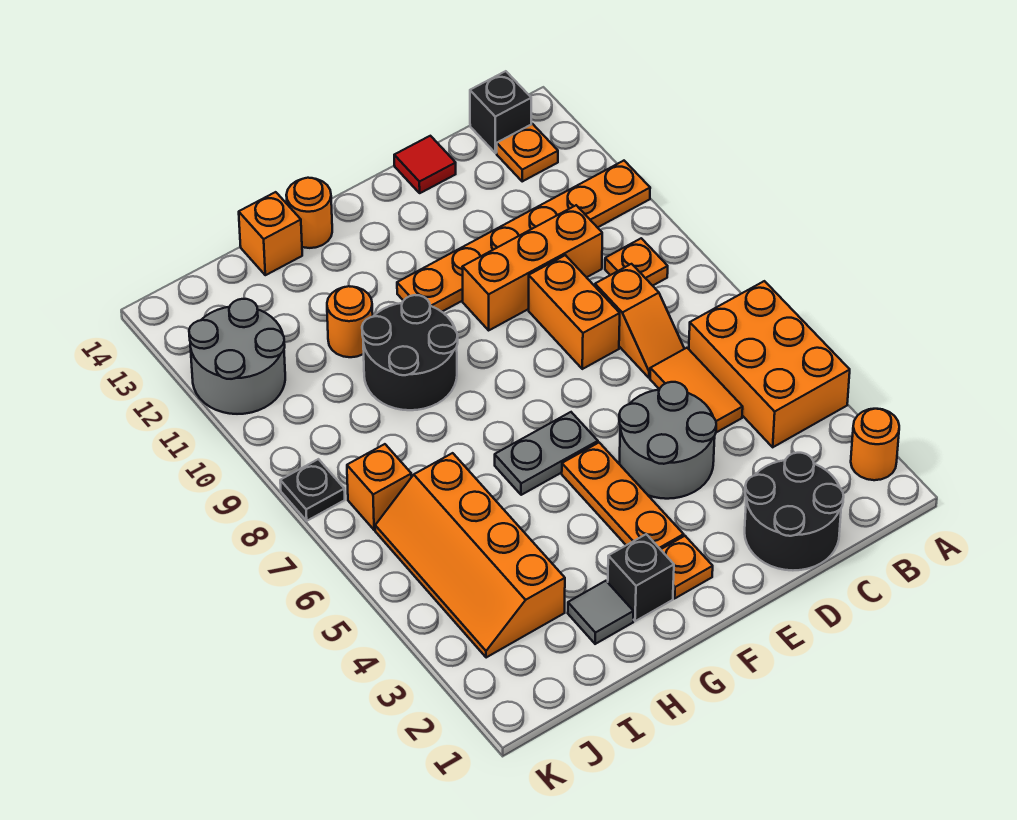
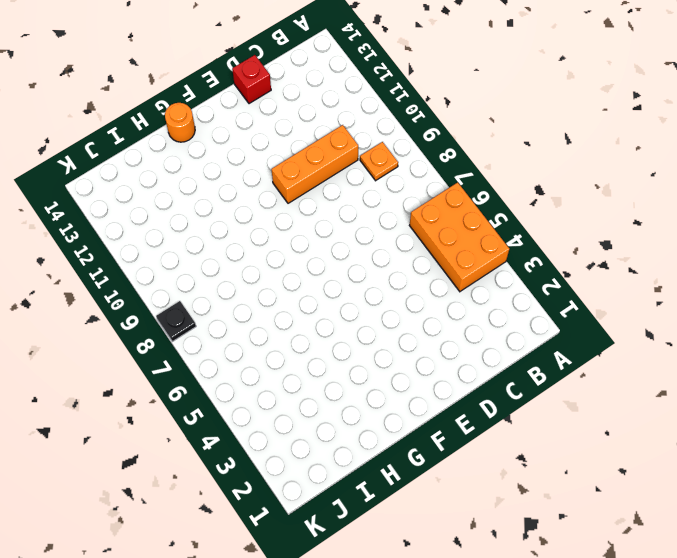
red 1x1 brick [232,55,271,104] -> red 1x1 tile [394,136,456,193]
none -> orange 1x1 round brick [851,409,899,480]
none -> orange 1x6 plate [397,161,650,312]
none -> orange 1x1 plate [497,124,558,182]

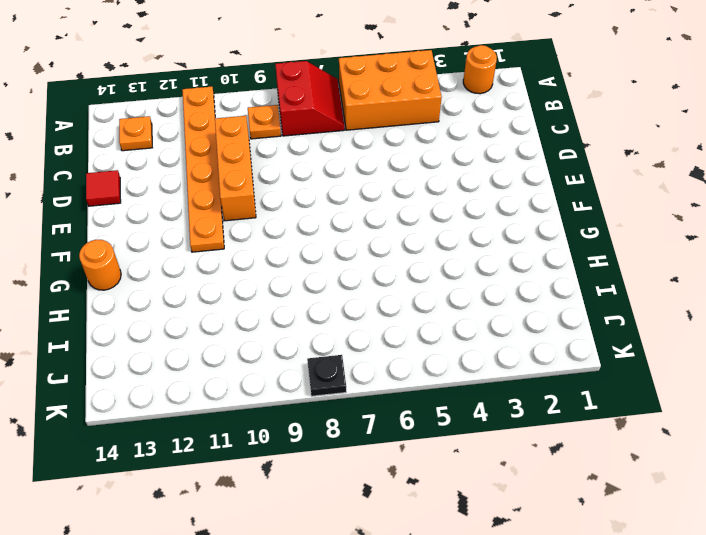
red 2x2 slope [275,61,345,136] -> none
none -> black 1x1 brick [470,71,531,153]
none -> black 2x2 round brick [745,453,844,570]
none -> orange 1x2 tile [650,348,743,432]

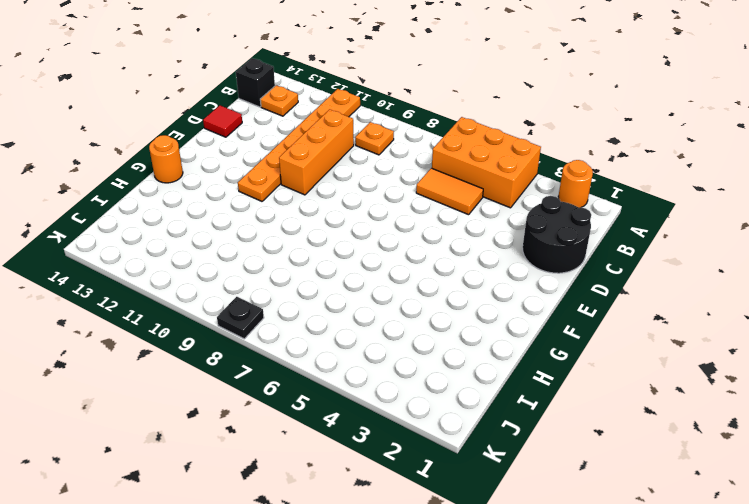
none -> orange 1x2 slope [595,264,684,378]
none -> grey 2x2 round brick [619,382,716,499]
none -> orange 1x2 brick [529,255,620,369]

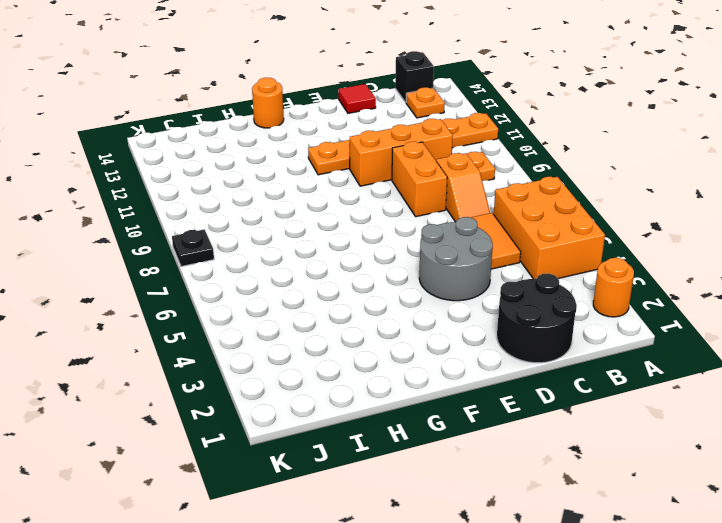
none -> orange 1x1 plate [661,536,713,598]
none -> orange 1x3 plate [562,443,684,549]
none -> grey 1x2 plate [495,412,598,495]

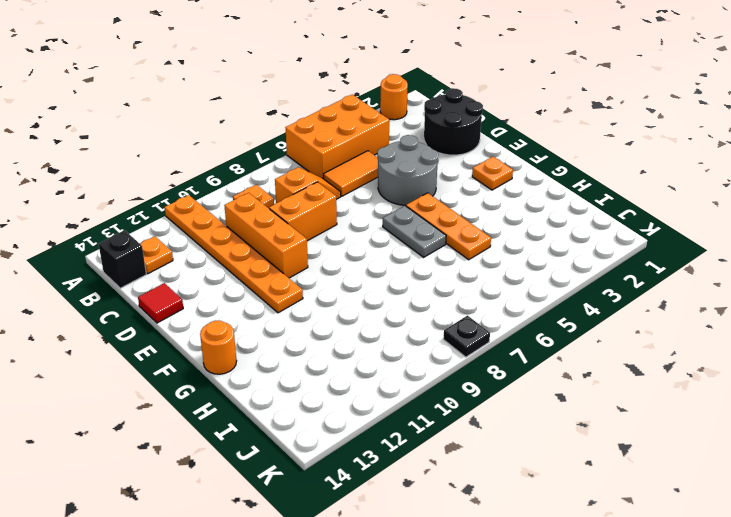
orange 1x3 plate [406,193,491,260] -> orange 1x3 plate turned to [562,443,684,549]
none -> black 1x1 brick [608,534,674,621]
none -> black 2x2 round brick [362,295,458,410]
none -> grey 1x1 tile [568,581,633,644]

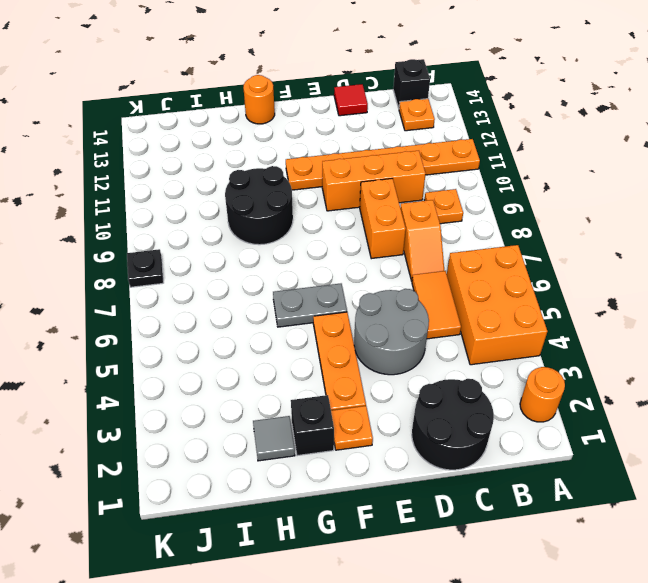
none -> orange 1x1 round brick [327,286,373,357]
none -> orange 1x1 brick [239,192,302,275]
none -> orange 2x4 slope [375,453,565,658]

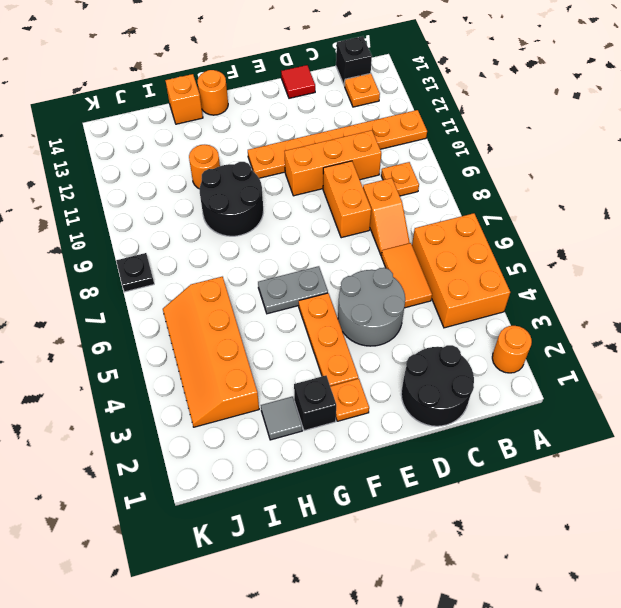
none -> orange 1x1 brick [347,444,412,530]
none -> grey 2x2 round brick [189,299,285,414]

